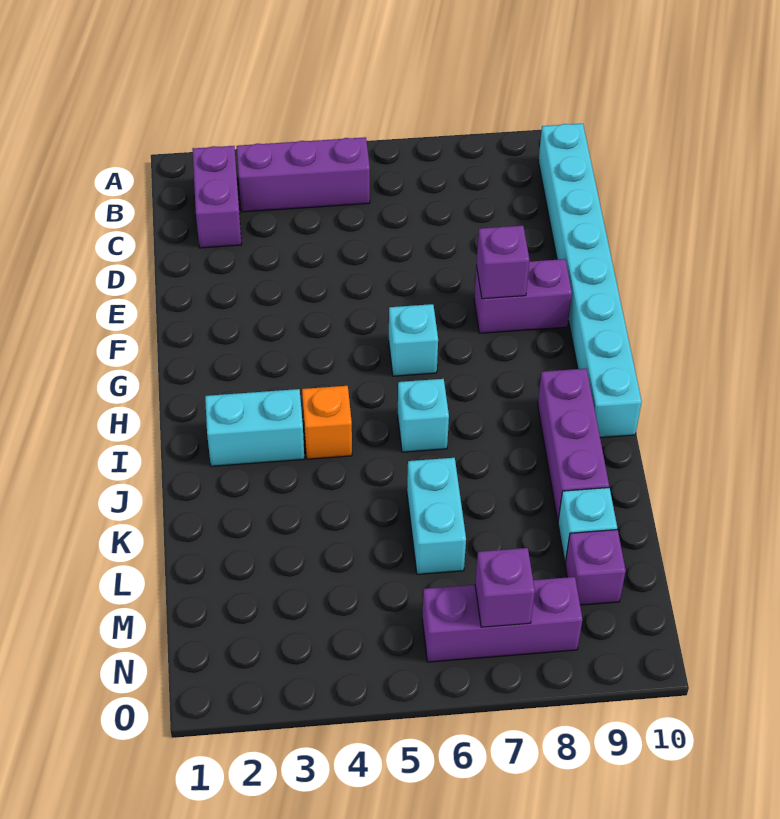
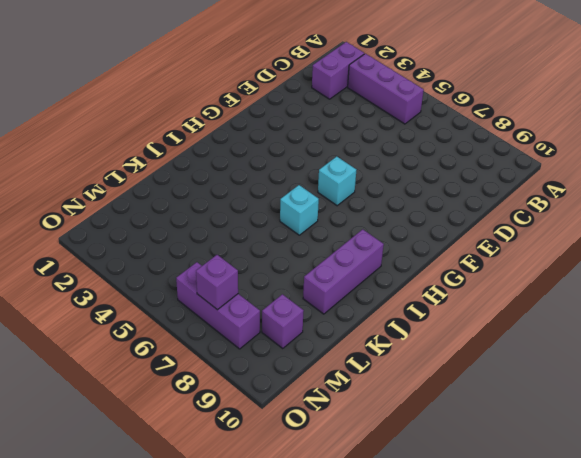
none -> cyan 1x8 brick [538,124,642,438]
none -> purple 1x2 brick [474,259,572,333]
none -> cyan 1x2 brick [205,389,304,466]

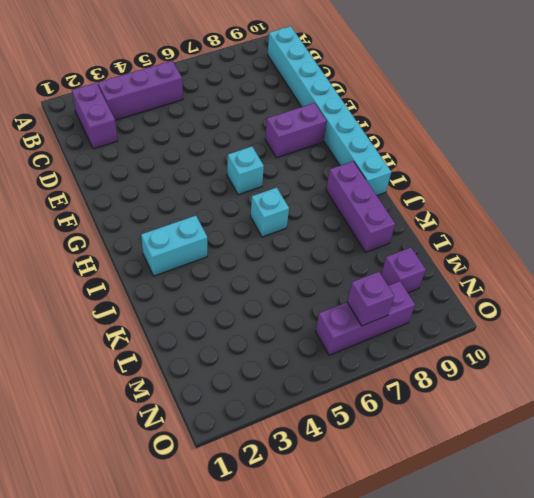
none -> orange 1x1 brick [302,386,352,459]
none -> cyan 1x2 brick [407,458,466,574]
none -> cyan 1x1 brick [558,488,617,563]

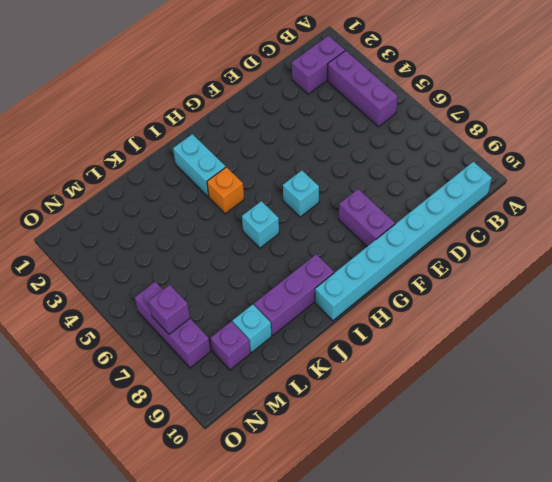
none -> cyan 1x2 brick [407,458,466,574]
none -> purple 1x1 brick [476,226,529,299]

